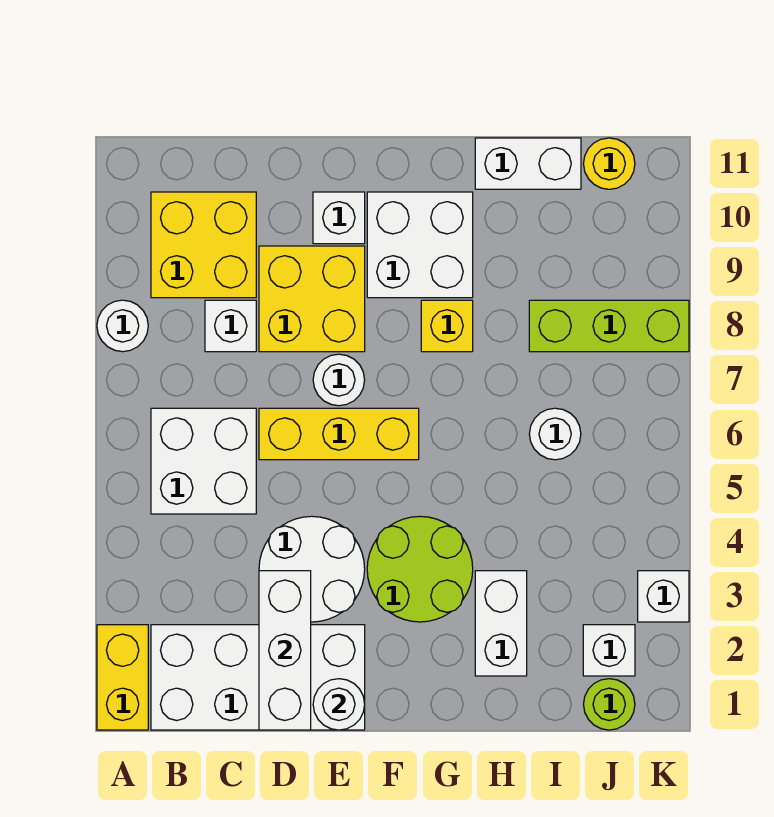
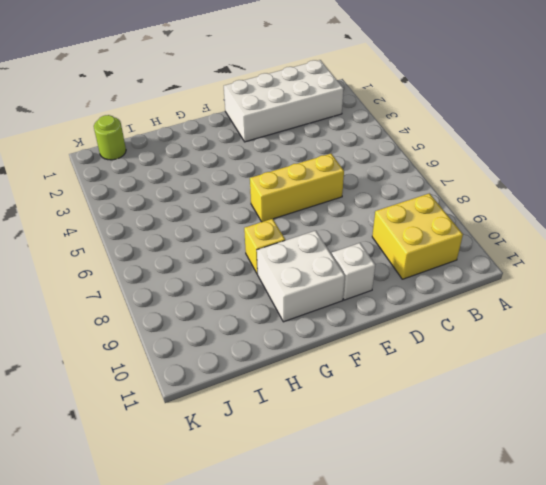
none -> yellow 1x2 brick [97,625,148,730]
none -> white 1x1 round brick [97,300,148,352]
none -> white 2x2 brick [151,408,256,514]

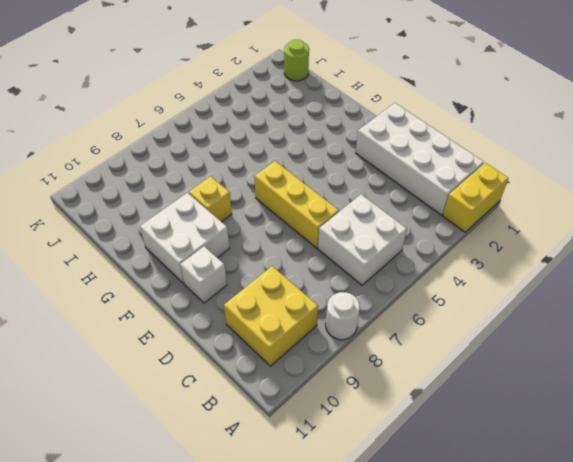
none -> white 1x1 brick [205,300,256,352]
none -> white 2x2 round brick [259,516,365,622]
none -> yellow 2x2 brick [259,246,365,352]

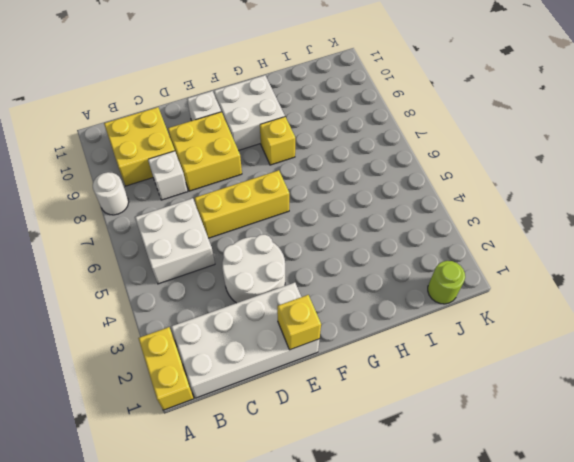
yellow 1x1 brick [277,295,321,350] -> white 1x1 round brick [313,679,365,730]
none -> white 1x1 round brick [313,354,365,406]
none -> lime 2x2 round brick [367,516,473,622]
none -> white 1x2 brick [475,571,527,676]

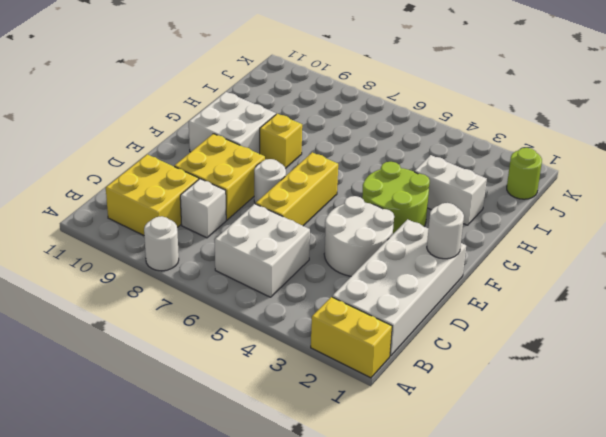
none -> white 1x1 brick [313,192,365,244]
none -> white 1x2 brick [475,138,581,189]
none -> white 1x1 round brick [529,408,581,460]

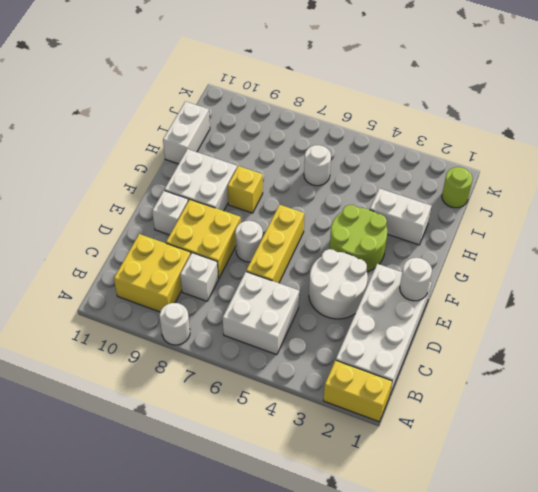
none -> lime 1x3 brick [529,300,689,352]
none -> white 1x1 brick [583,625,635,676]
none -> yellow 1x1 round brick [583,138,635,189]

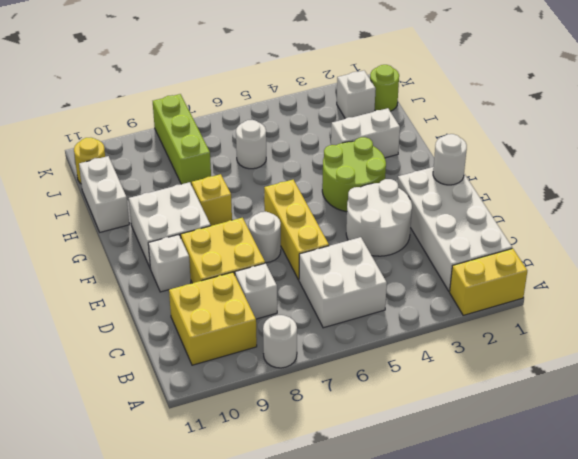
none -> white 1x1 brick [638,571,689,622]
none -> white 1x3 brick [259,571,311,730]

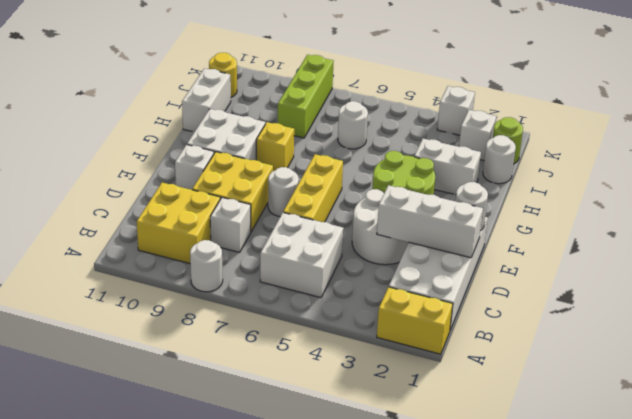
white 1x1 round brick [483,135,516,184] -> none

